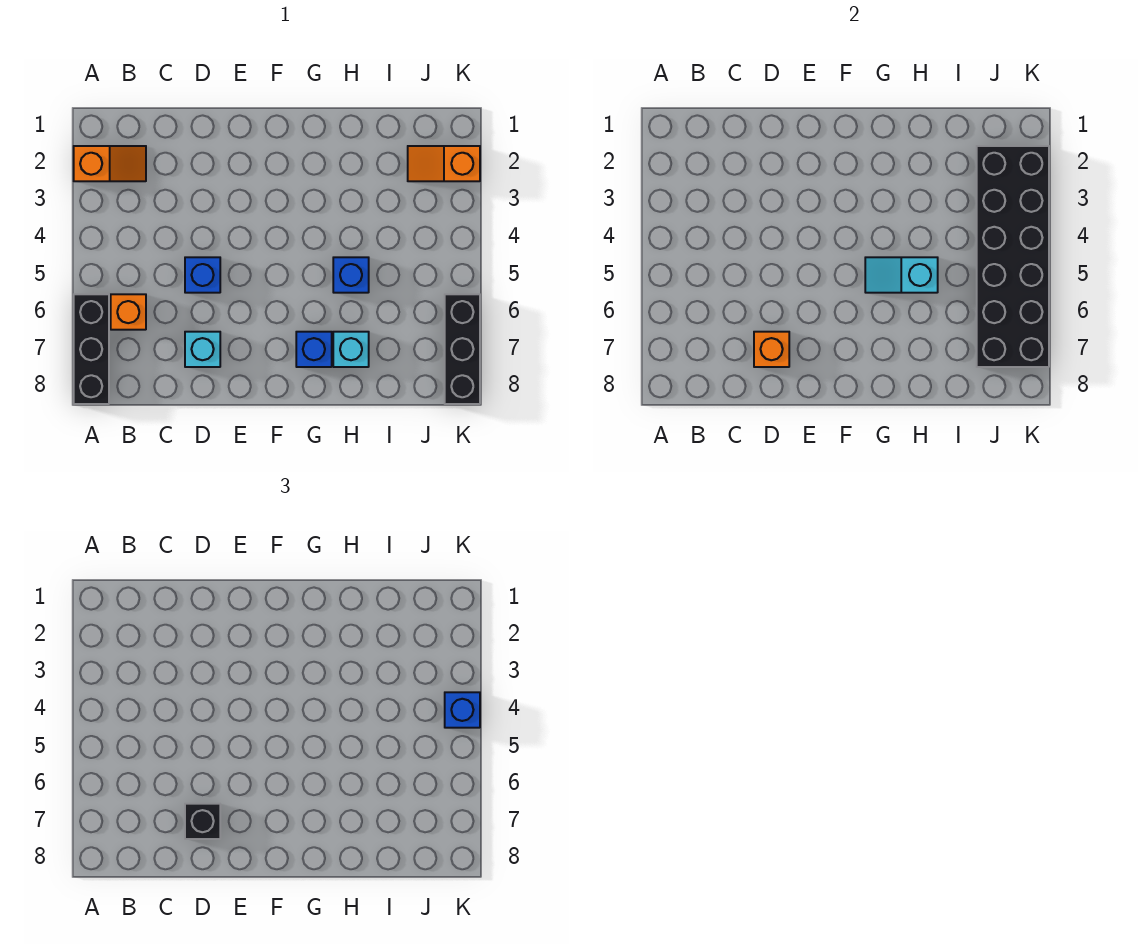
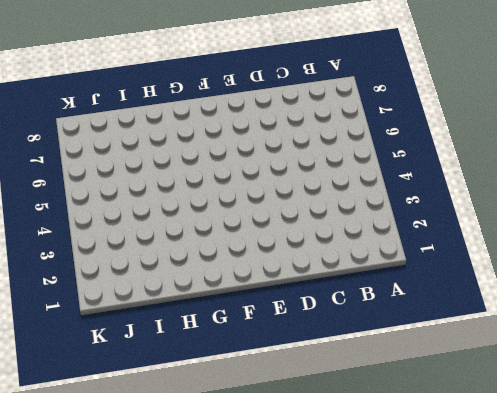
none -> orange 1x2 slope [74,146,146,181]
none -> black 1x3 brick [74,294,109,404]
none -> orange 1x1 brick [111,294,146,330]

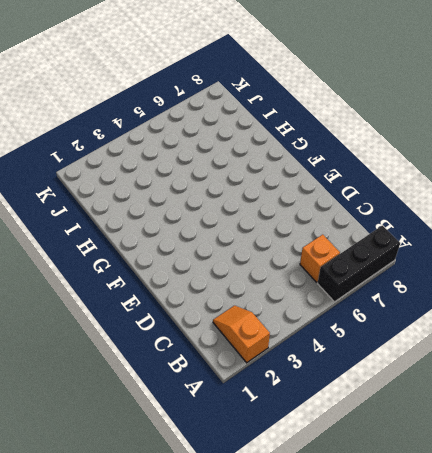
none -> blue 1x1 brick [185,257,220,293]
none -> cyan 1x1 brick [185,332,220,367]
none -> blue 1x1 brick [296,332,332,367]

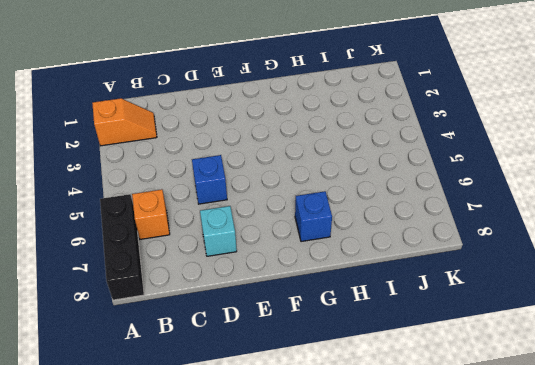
none -> blue 1x1 brick [333,257,369,293]
none -> cyan 1x1 brick [333,332,369,367]
none -> orange 1x2 slope [408,146,480,181]

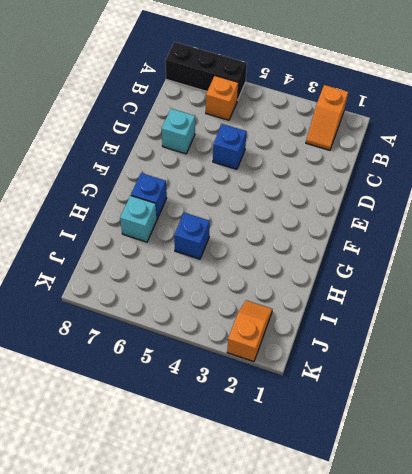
none -> black 1x3 brick [445,294,480,404]
none -> orange 1x1 brick [754,332,789,367]
none -> cyan 1x2 slope [865,257,938,293]

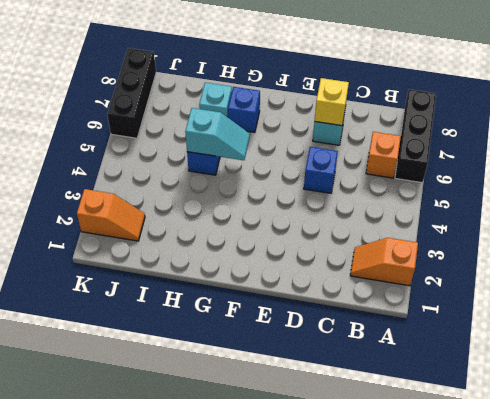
yellow 1x1 brick [315,78,349,126] -> orange 1x1 brick [754,332,789,367]
none -> black 2x6 brick [977,146,1049,367]
none -> black 1x1 brick [185,804,220,839]
none -> blue 1x1 brick [445,692,480,728]

